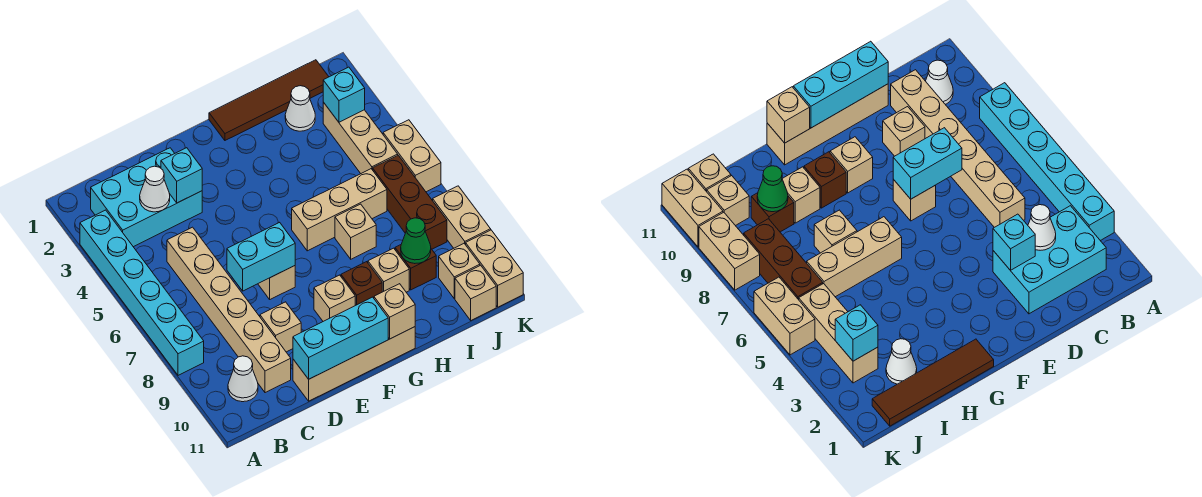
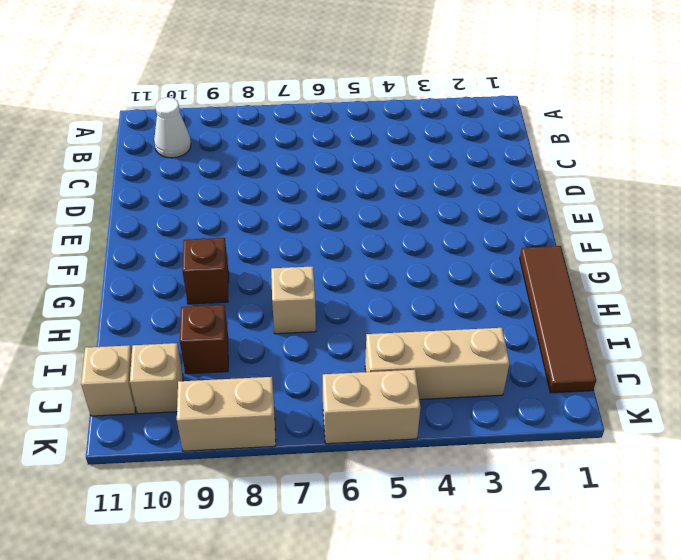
none -> cyan 1x6 brick [80,210,204,375]
none -> cyan 2x3 brick [91,148,202,247]
none -> tan 1x6 brick [167,227,291,393]

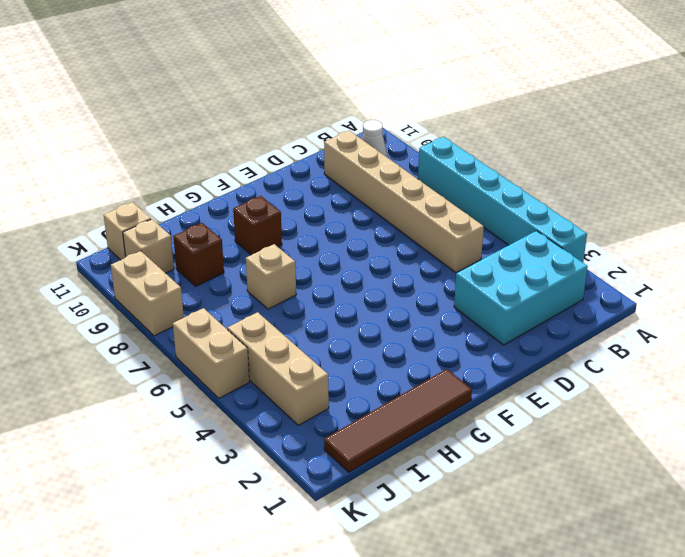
none -> tan 1x1 brick [260,302,301,352]
none -> tan 1x4 brick [293,327,415,401]
none -> tan 1x1 brick [258,266,295,299]

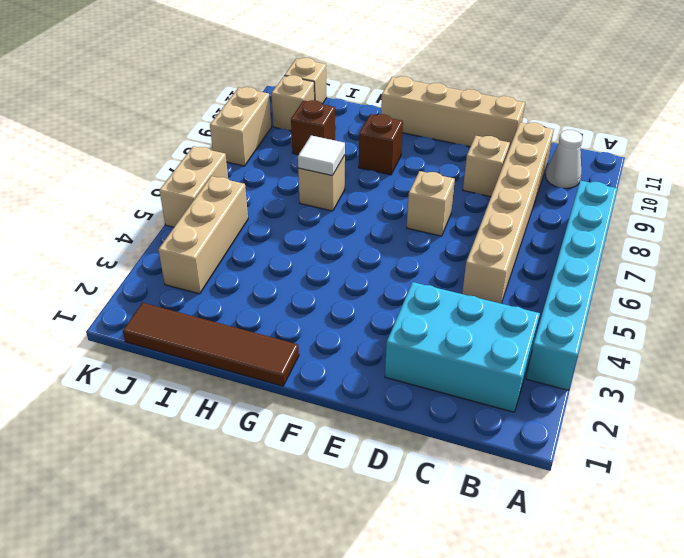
white 1x1 tile [298,136,345,176] -> none
none -> tan 1x1 brick [314,275,355,321]
none -> tan 1x3 brick [292,169,387,251]
none -> tan 1x1 brick [368,248,409,292]

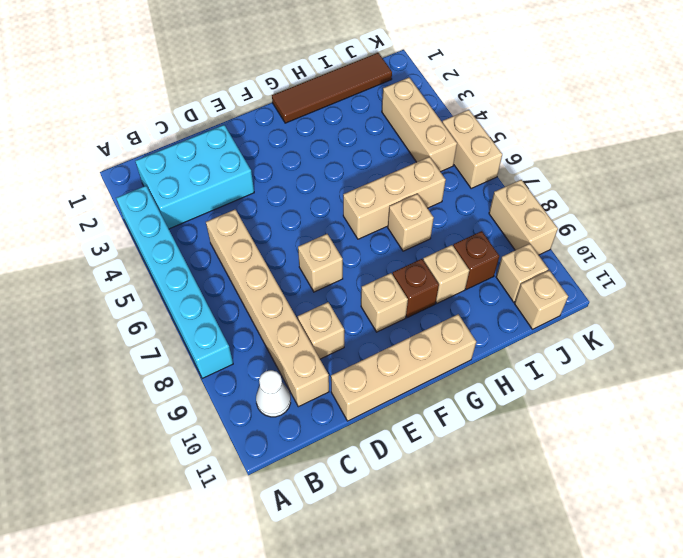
none -> white 1x1 cone [285,86,315,131]
none -> brown 1x3 brick [373,155,447,249]
none -> tan 1x2 brick [466,230,523,307]

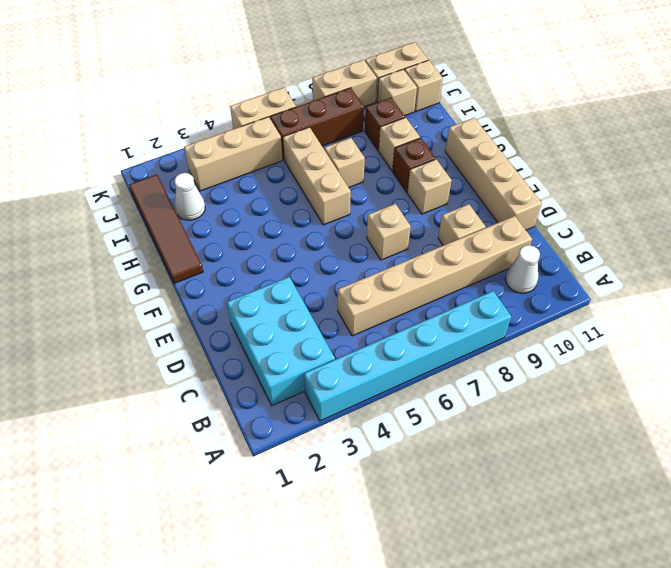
none -> white 1x1 cone [140,166,170,212]
none -> cyan 1x1 brick [161,148,202,203]
none -> cyan 1x2 brick [227,222,295,291]

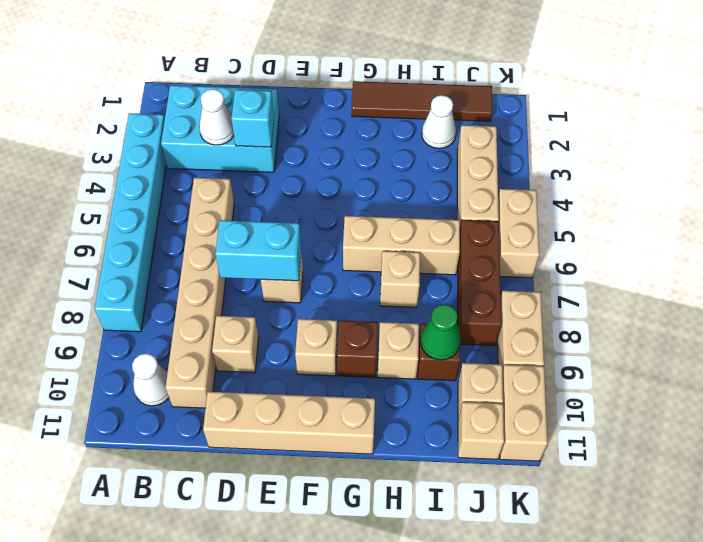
none -> cyan 1x3 brick [293,297,388,379]
none -> tan 1x1 brick [374,284,415,339]
none -> cyan 1x1 brick [323,67,365,122]

